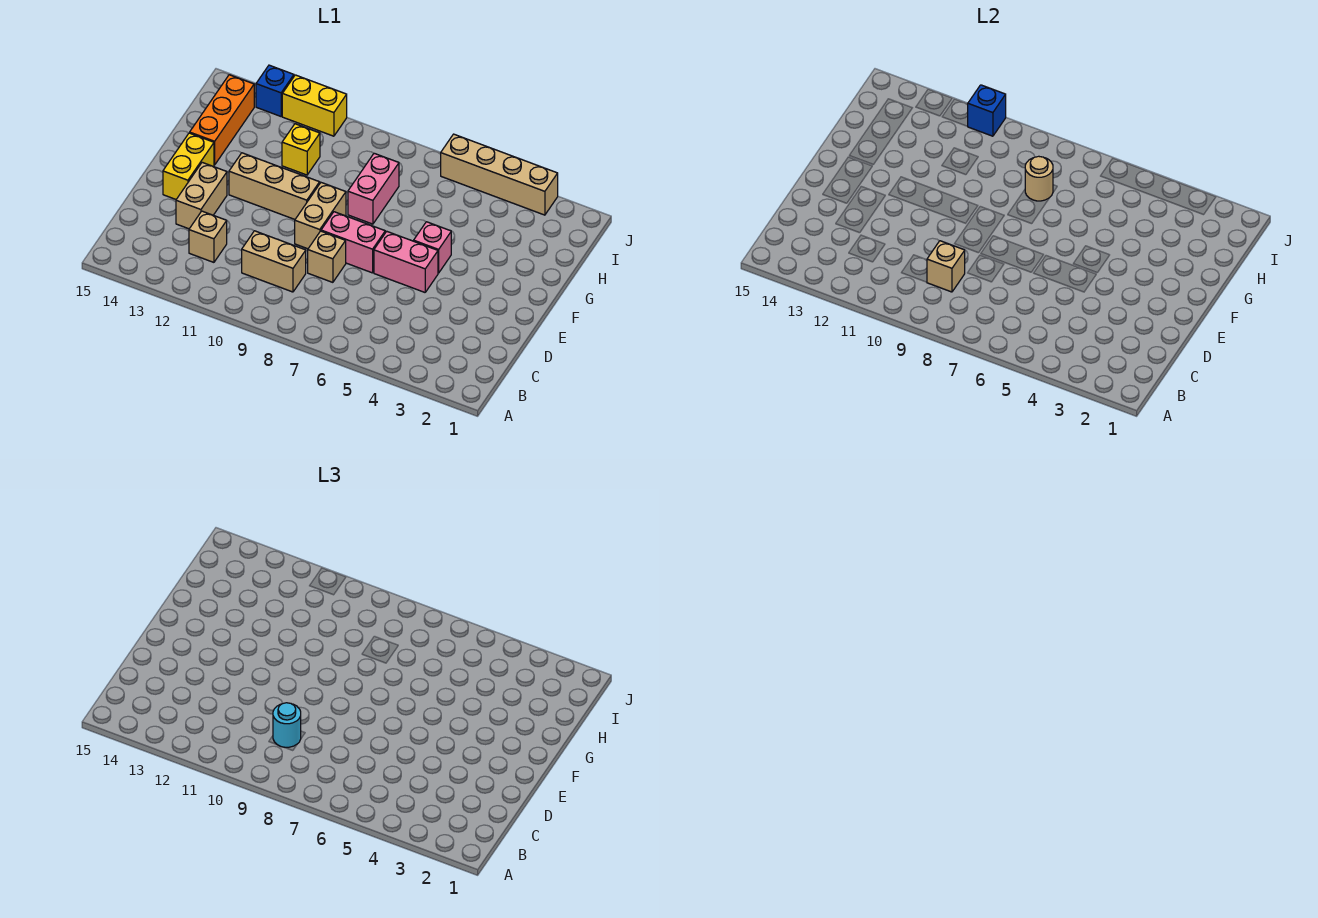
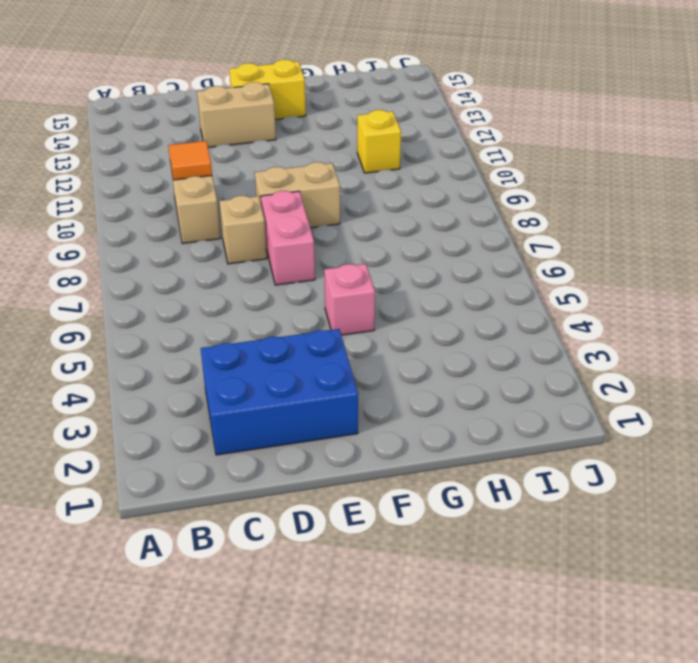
blue 2x3 brick [201,329,358,455] -> none
orange 1x1 tile [168,141,212,180] -> none
none -> tan 1x1 brick [189,211,227,262]
none -> pink 1x2 brick [374,231,438,292]
none -> tan 1x3 brick [229,153,320,219]

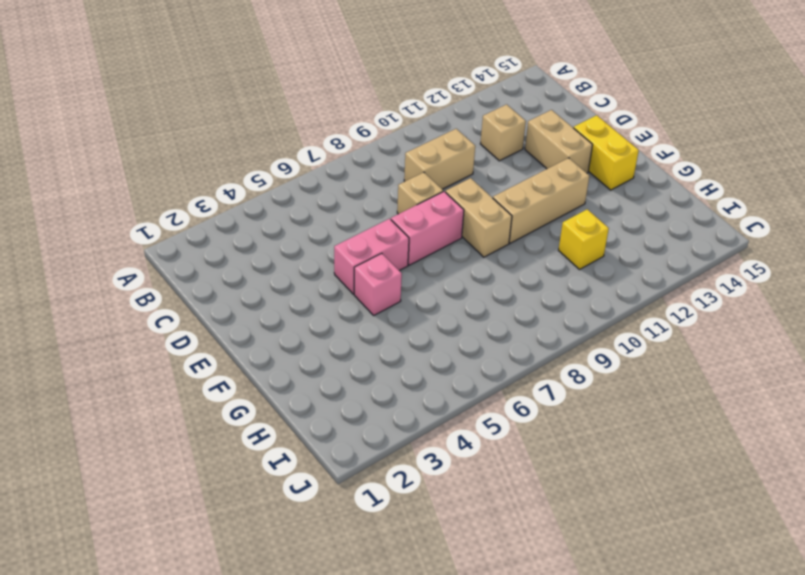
none -> pink 1x2 brick [348,153,399,224]
none -> orange 1x3 brick [190,75,254,165]
none -> tan 1x4 brick [441,134,558,215]

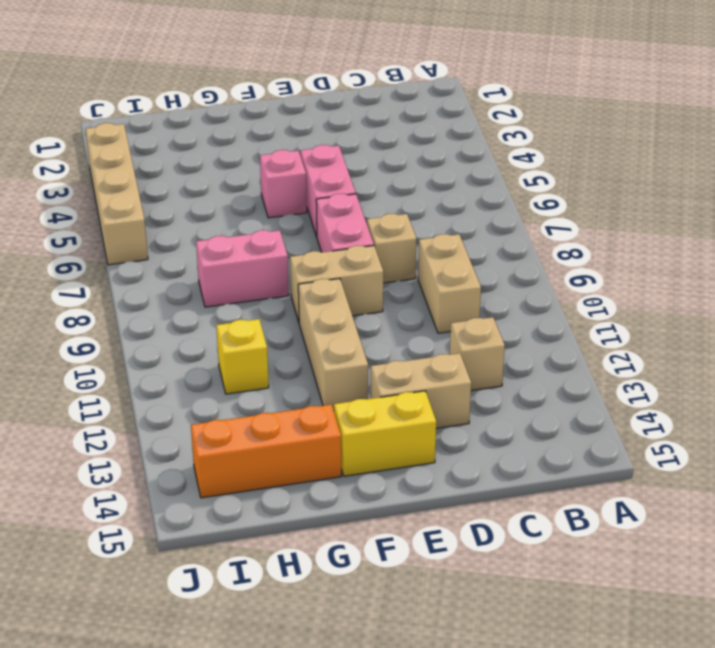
none -> yellow 1x2 brick [282,75,347,136]
none -> blue 1x1 brick [256,65,294,116]
none -> tan 1x1 brick [927,241,965,292]

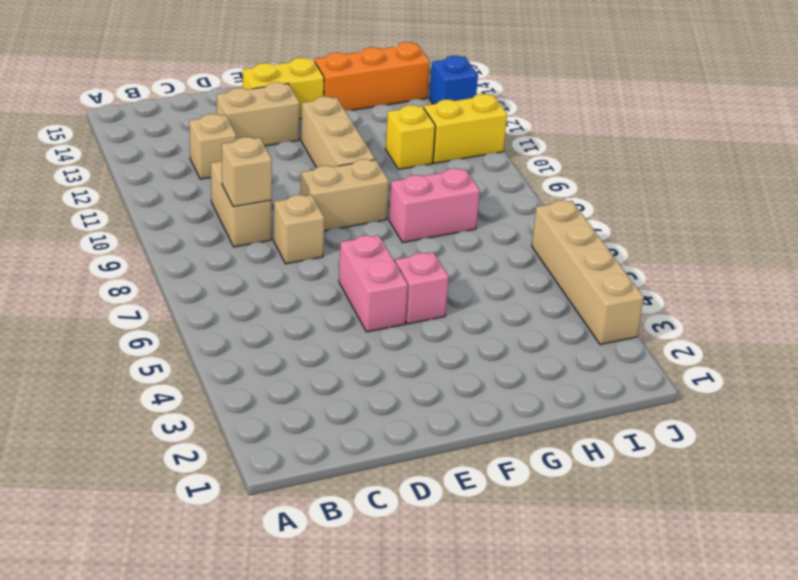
yellow 1x2 brick [424,94,507,163] -> yellow 1x2 brick turned to [282,75,347,136]
none -> pink 1x2 brick [321,212,385,273]
none -> tan 1x1 round brick [1025,156,1053,201]
none -> blue 1x1 brick [967,85,1006,136]

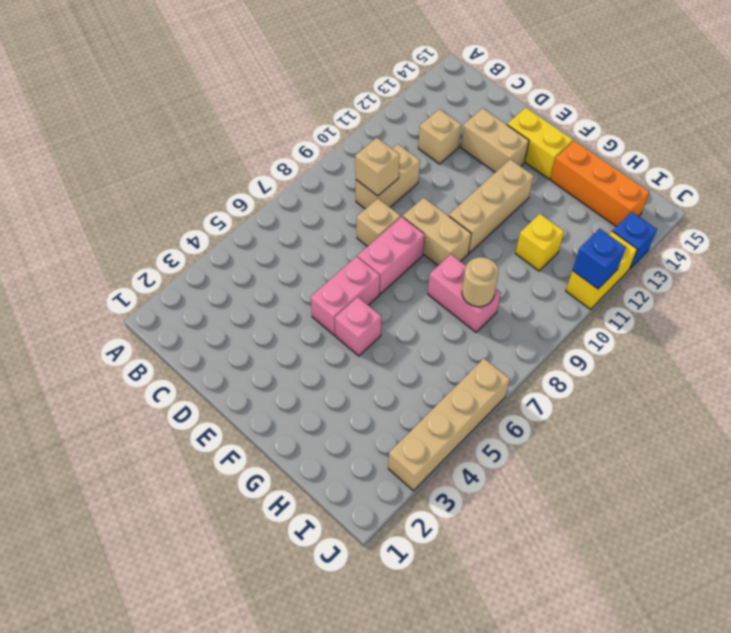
none -> cyan 1x1 round brick [273,703,301,747]

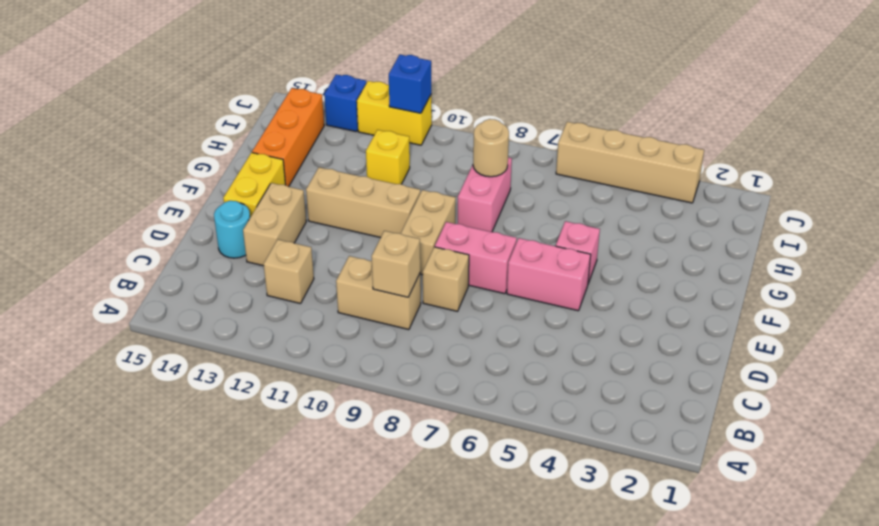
cyan 1x1 round brick [214,201,250,258] -> cyan 1x1 round brick moved to [273,703,301,747]

